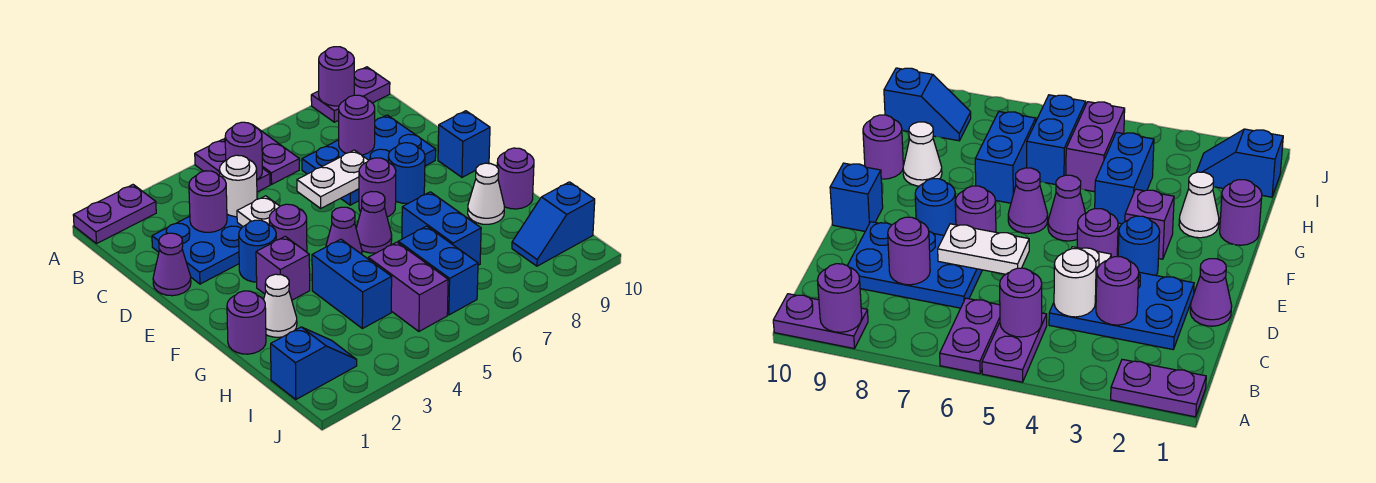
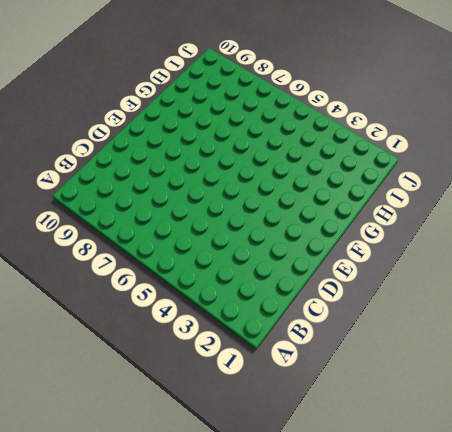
none -> purple 1x2 plate [73,185,156,244]
none -> purple 1x2 plate [195,139,270,192]
none -> purple 1x2 plate [224,125,299,184]
none -> purple 1x2 plate [311,67,390,122]

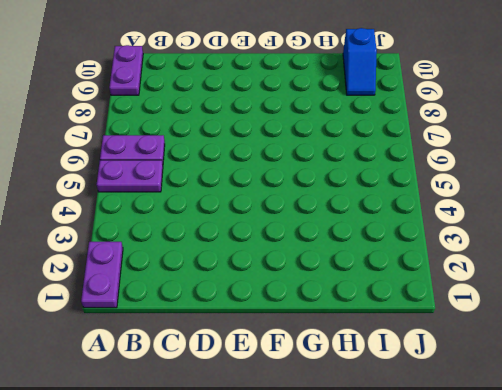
none -> blue 2x3 plate [152,214,243,284]
none -> blue 2x3 plate [302,115,436,205]
none -> purple 1x1 cone [153,233,191,296]
none -> blue 1x1 round brick [239,220,276,282]

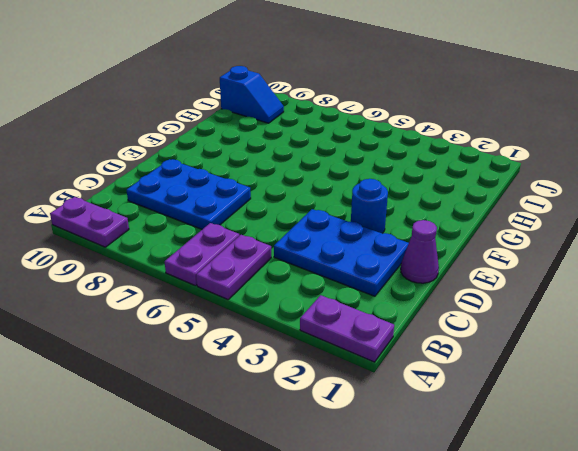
none -> purple 1x1 round brick [269,204,307,252]
none -> purple 1x1 round brick [359,158,396,217]
none -> blue 1x1 round brick [388,143,425,203]
none -> blue 1x1 brick [438,111,490,177]

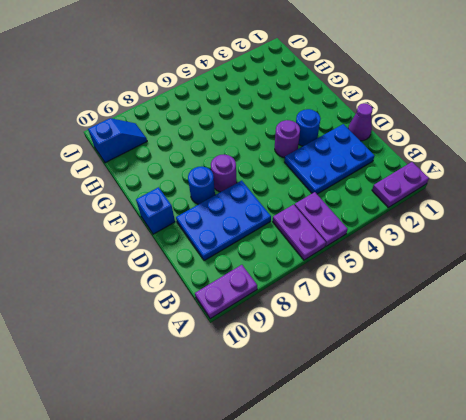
none -> purple 1x1 brick [256,236,310,300]
none -> purple 1x1 cone [326,207,362,254]
none -> purple 1x1 cone [356,192,392,253]
none -> purple 1x1 round brick [227,291,266,354]

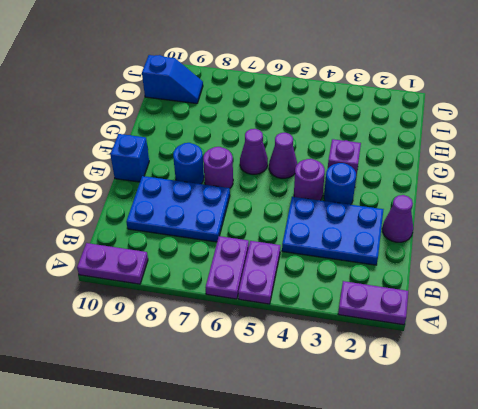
none -> purple 1x1 round brick [227,291,266,354]
none -> white 1x1 cone [264,274,297,337]
none -> blue 1x2 brick [312,239,392,329]
none -> blue 1x2 brick [402,192,481,265]

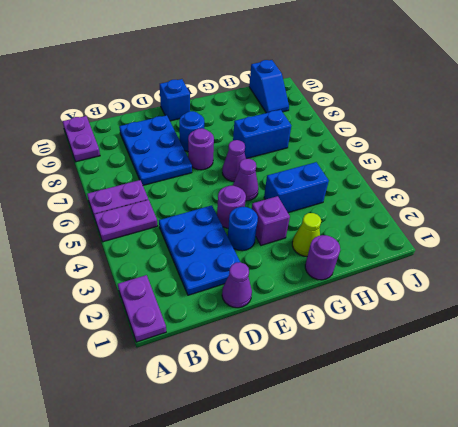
lime 1x1 cone [292,213,321,257] -> white 1x1 cone [264,274,297,337]
none -> white 1x1 cone [468,163,504,224]
none -> purple 1x1 round brick [497,148,534,209]
none -> purple 1x2 brick [368,242,448,331]
none -> blue 1x2 brick [398,226,478,315]

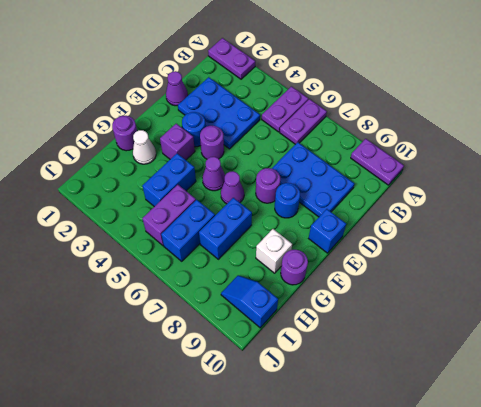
white 1x1 brick [256,229,292,273] -> white 1x1 cone [468,163,504,224]
none -> blue 1x2 slope [271,327,357,399]
none -> purple 1x1 round brick [319,47,354,106]
none -> purple 1x1 round brick [225,122,262,179]
none -> purple 1x1 round brick [189,171,227,232]

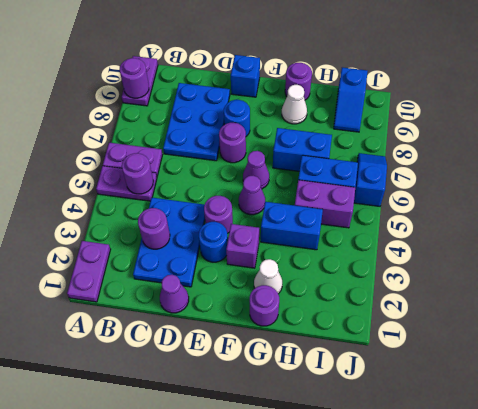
blue 1x2 slope [354,153,387,206] -> blue 1x2 slope moved to [271,327,357,399]
none -> white 1x1 round brick [219,155,257,217]
none -> purple 1x1 round brick [339,95,375,155]
none -> white 1x1 plate [237,196,280,227]
none -> white 1x2 plate [297,150,369,208]

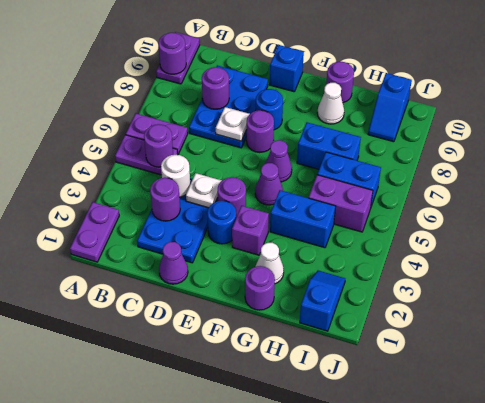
white 1x1 plate [216,107,249,141] -> white 1x2 plate [297,150,369,208]

